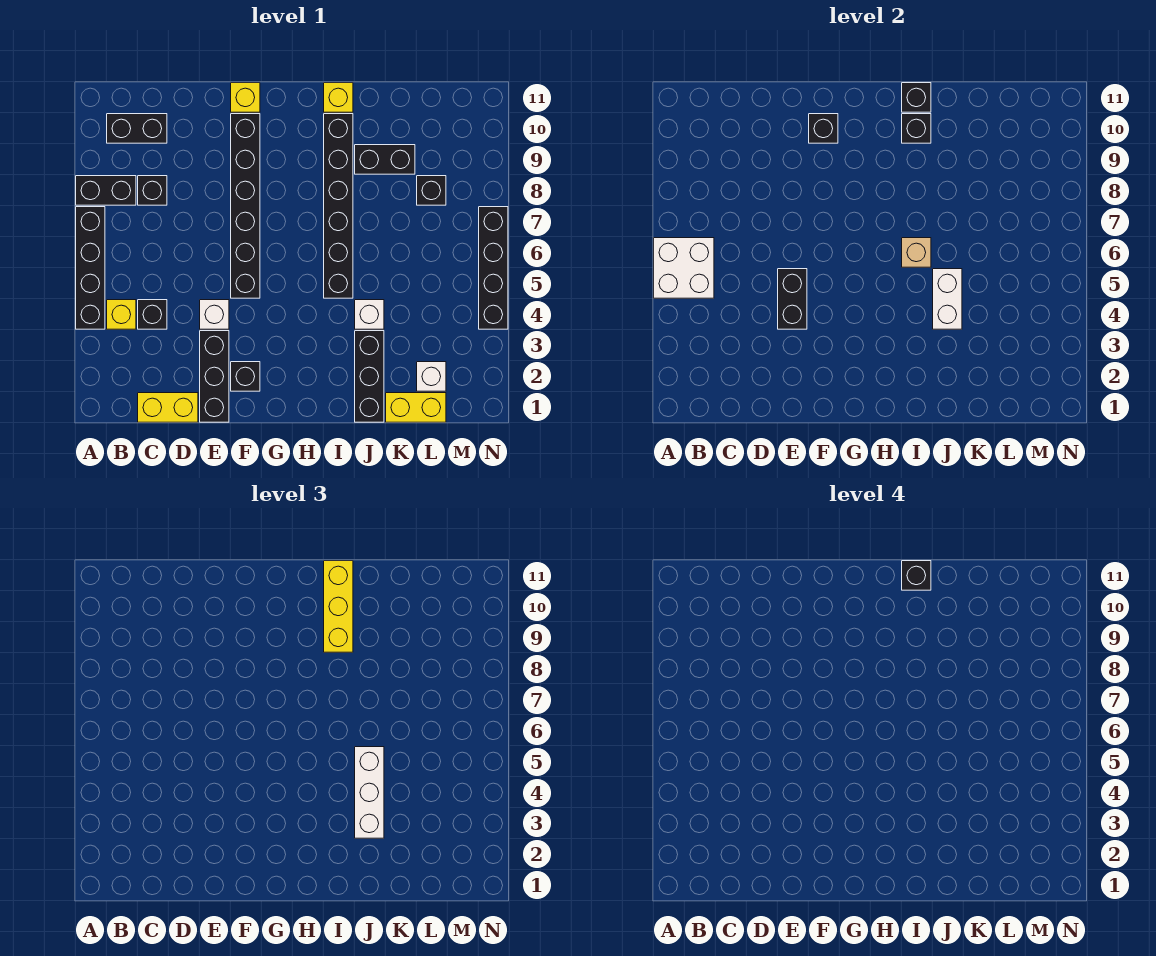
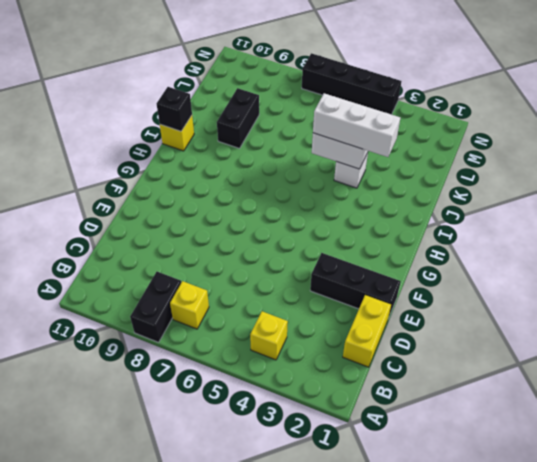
yellow 1x1 brick [170,281,209,329] -> yellow 1x1 brick moved to [231,83,260,112]
none -> black 1x4 brick [76,207,105,329]
none -> black 1x2 brick [107,114,167,143]
none -> black 1x1 brick [138,300,167,329]
none -> black 1x1 brick [138,176,167,205]

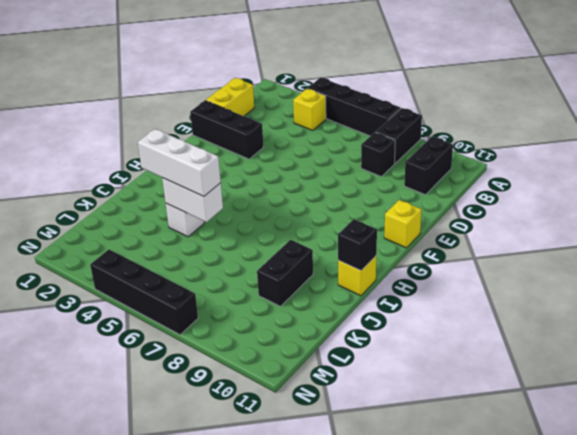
none -> black 1x1 brick [138,300,167,329]
none -> white 1x1 brick [200,300,229,329]
none -> black 1x1 brick [231,362,260,391]
none -> black 1x6 brick [231,114,260,298]

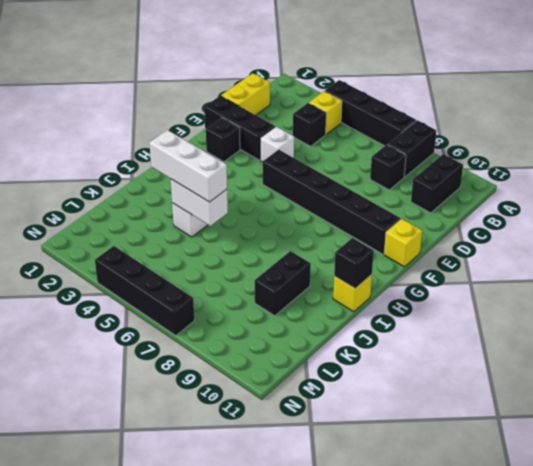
none -> black 1x6 brick [324,114,353,298]
none -> black 1x3 brick [355,331,384,422]
none -> yellow 1x2 brick [386,393,446,422]
none -> white 1x1 brick [417,362,446,391]

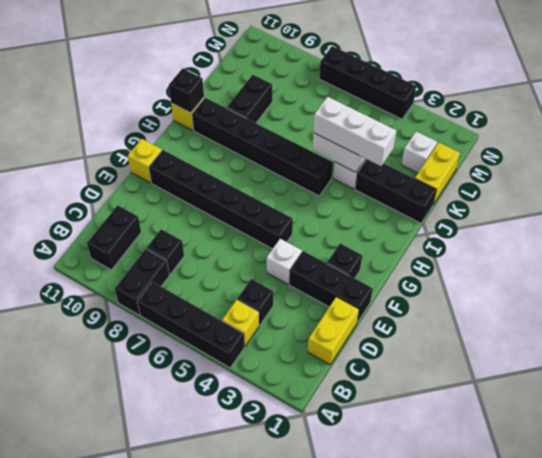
none -> black 1x1 brick [417,176,446,205]
none -> white 2x2 brick [654,238,714,298]
none -> black 1x2 brick [778,269,807,329]
none -> black 1x1 brick [809,114,838,143]

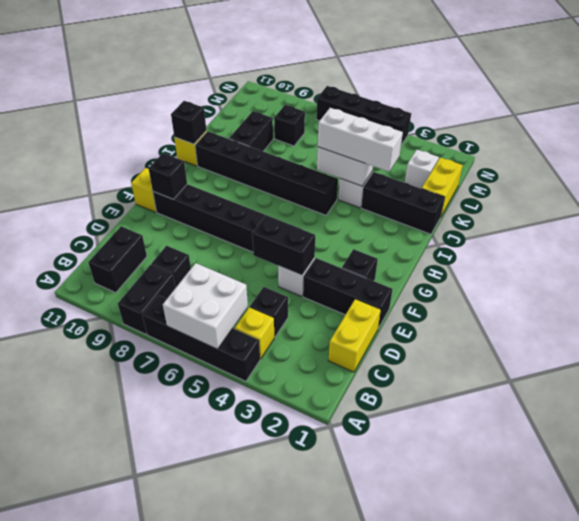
none -> tan 1x1 brick [902,238,931,267]
none -> black 1x1 brick [902,114,931,143]
none -> yellow 1x3 brick [324,561,353,652]
none -> black 1x1 brick [902,561,931,590]

